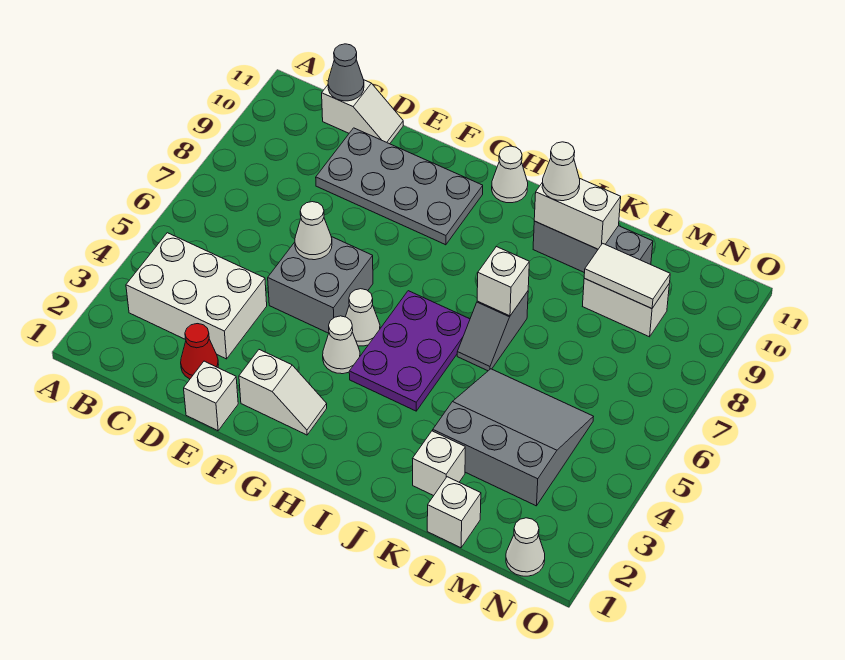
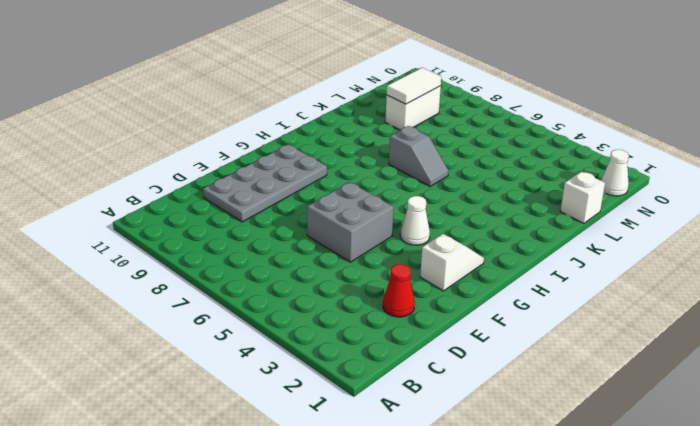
none -> white 2x3 brick [126,233,267,359]
none -> white 1x2 slope [322,80,403,144]
none -> white 1x1 brick [184,361,238,431]

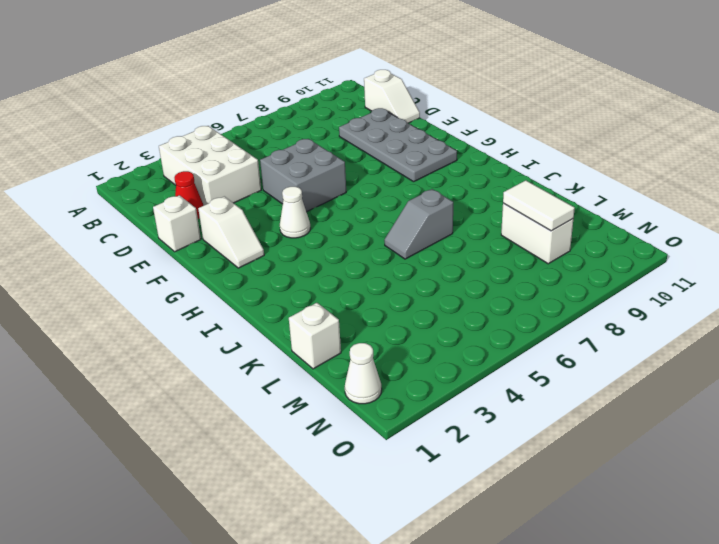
none -> white 1x1 cone [346,289,380,346]
none -> purple 2x3 plate [349,291,470,411]
none -> white 1x1 cone [492,146,528,203]

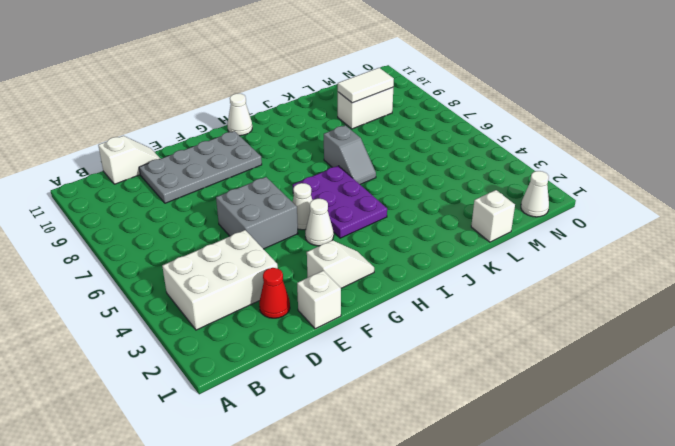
none -> grey 1x3 brick [533,221,653,273]
none -> white 1x1 brick [412,431,465,496]
none -> grey 3x3 slope [433,369,593,506]

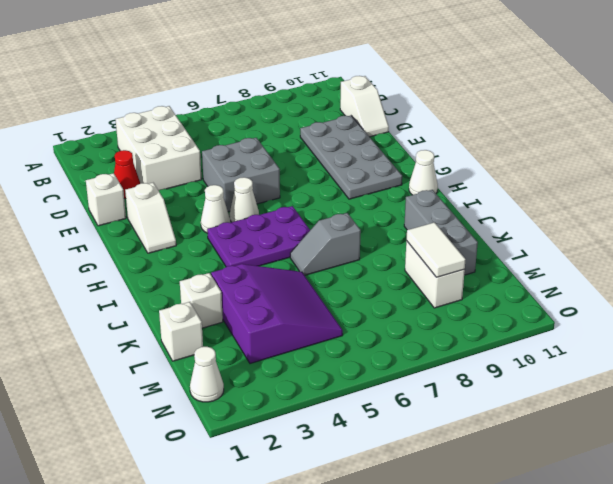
purple 3x3 slope [211,264,343,364] -> grey 3x3 slope [433,369,593,506]
none -> grey 1x1 cone [328,44,364,101]
none -> white 1x1 cone [295,202,332,260]
none -> white 1x1 brick [477,247,529,316]

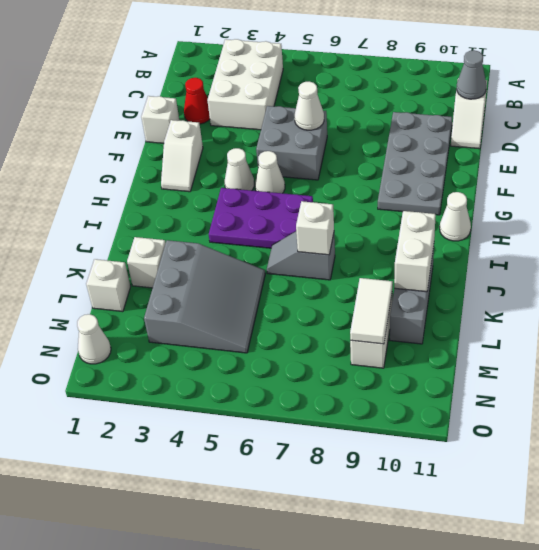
none -> white 1x1 cone [542,142,580,201]

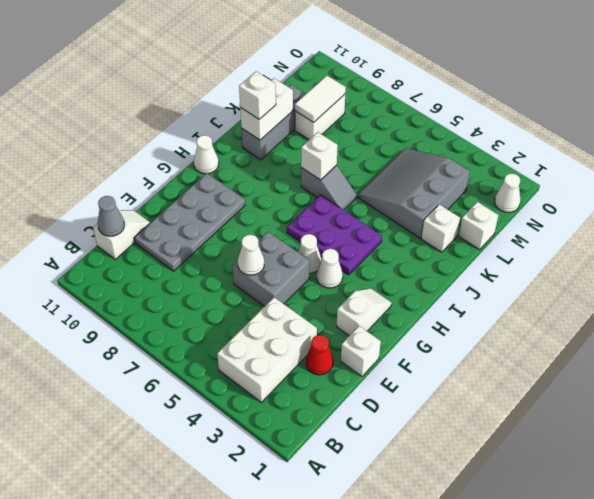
white 1x1 brick [239,71,276,119] -> white 1x1 cone [542,142,580,201]

